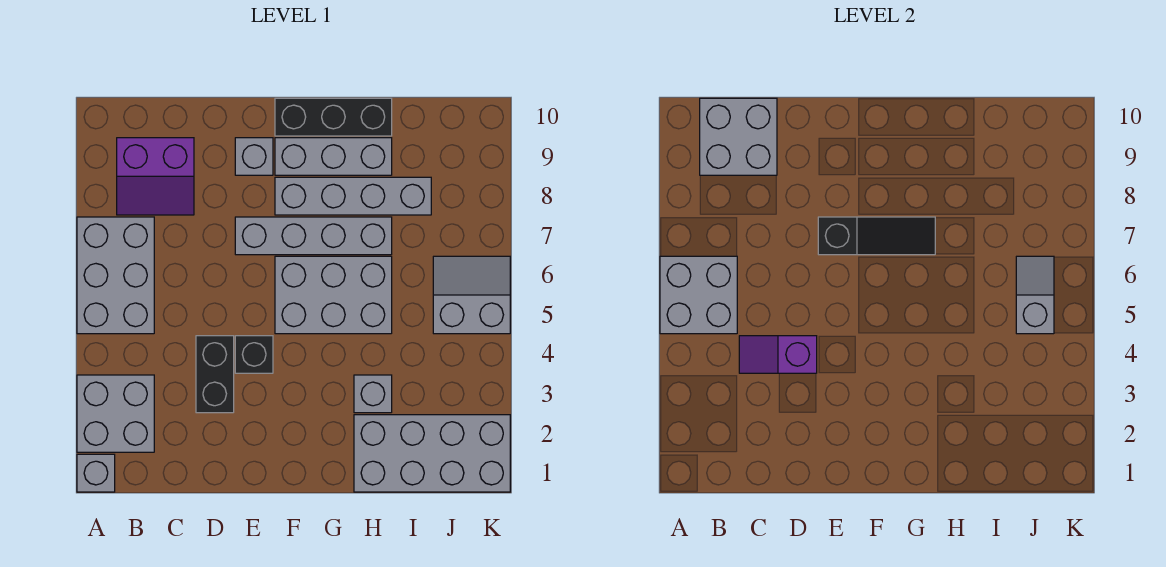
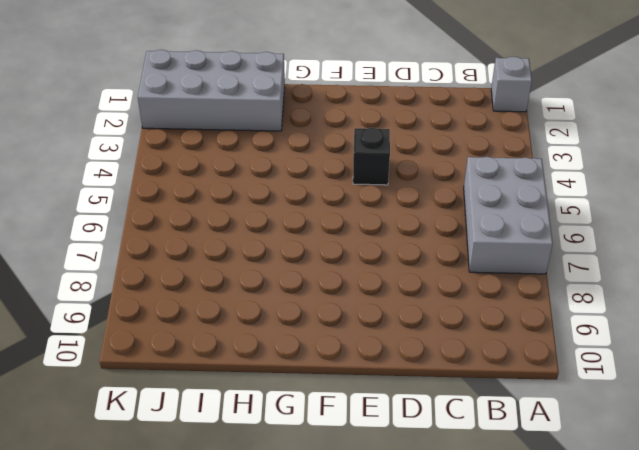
none -> grey 2x2 brick [77,375,154,452]
none -> purple 2x2 slope [117,138,194,215]
none -> black 1x2 brick [196,336,234,413]

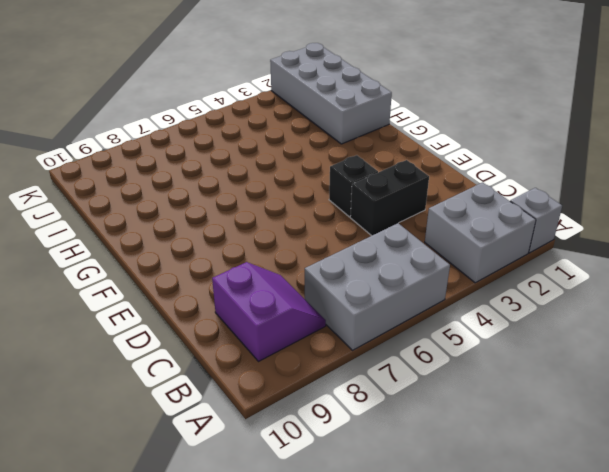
none -> grey 1x4 brick [235,217,392,255]
none -> grey 1x1 brick [235,138,273,175]
none -> grey 2x3 brick [275,256,392,334]

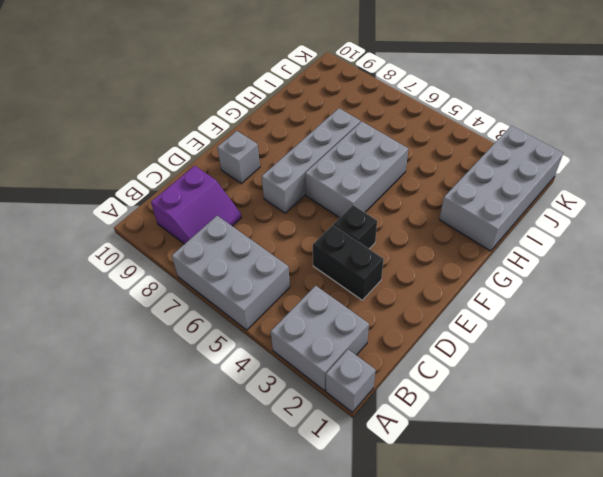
none -> grey 1x4 brick [275,177,431,215]
none -> grey 1x3 brick [275,138,392,175]
none -> black 1x3 brick [275,98,392,136]

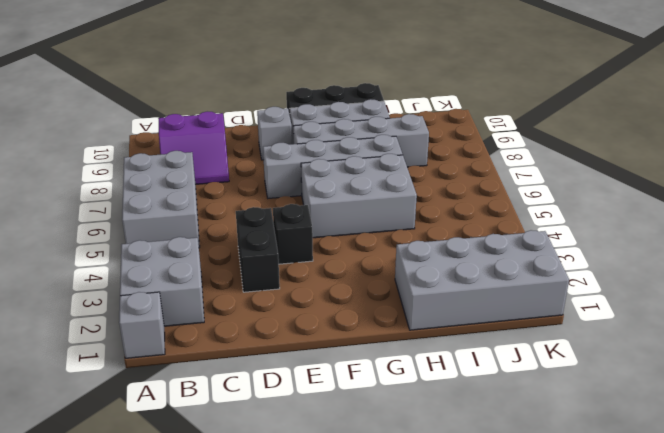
none -> grey 1x1 brick [354,375,392,413]
none -> grey 2x2 slope [433,256,510,334]
none -> grey 2x2 brick [660,256,737,334]

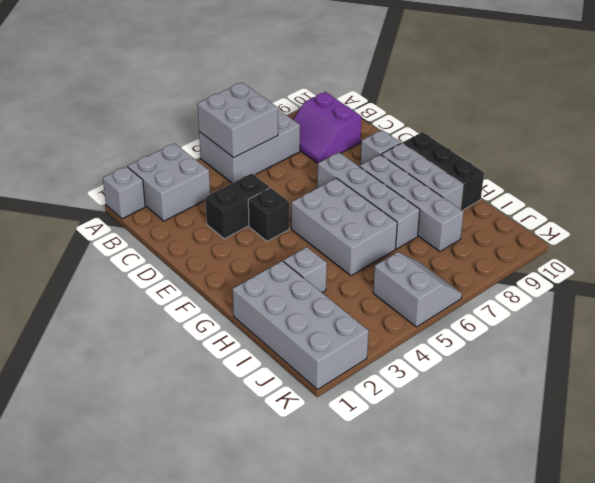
none -> grey 2x2 brick [700,98,777,175]
none -> purple 1x2 slope [739,336,817,373]
none -> black 1x3 slope [818,217,935,255]

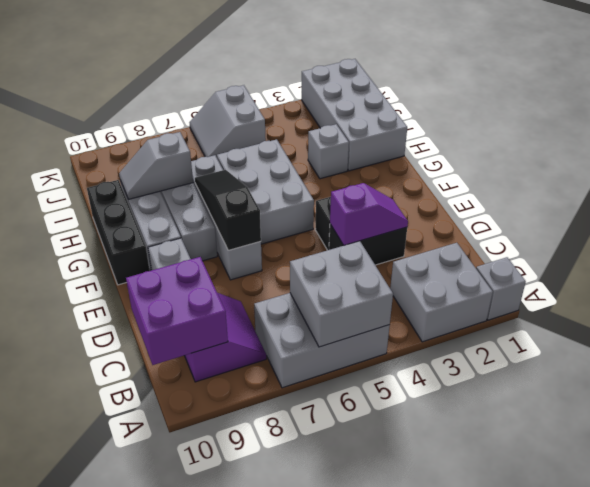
purple 2x2 brick [126,257,228,365] -> grey 2x2 brick [700,98,777,175]
purple 1x2 slope [330,183,408,245] -> purple 1x2 slope turned to [739,336,817,373]
grey 1x2 slope [119,132,193,199] -> grey 1x2 slope moved to [1016,256,1054,334]

